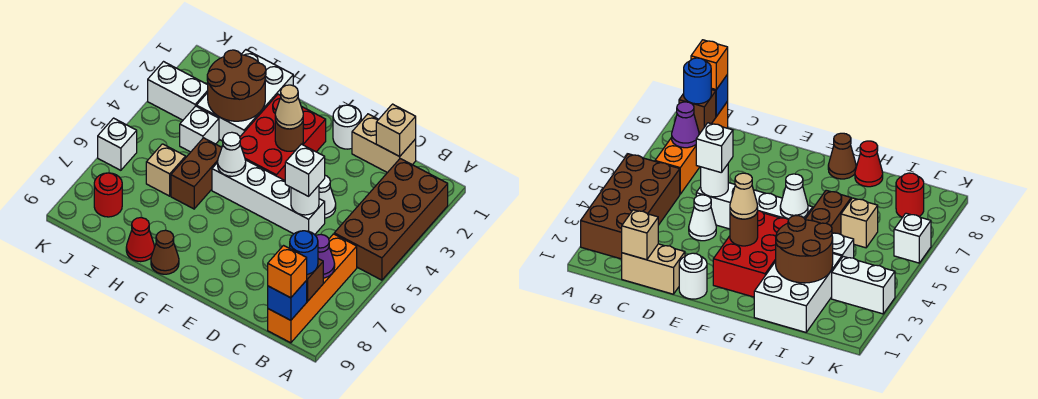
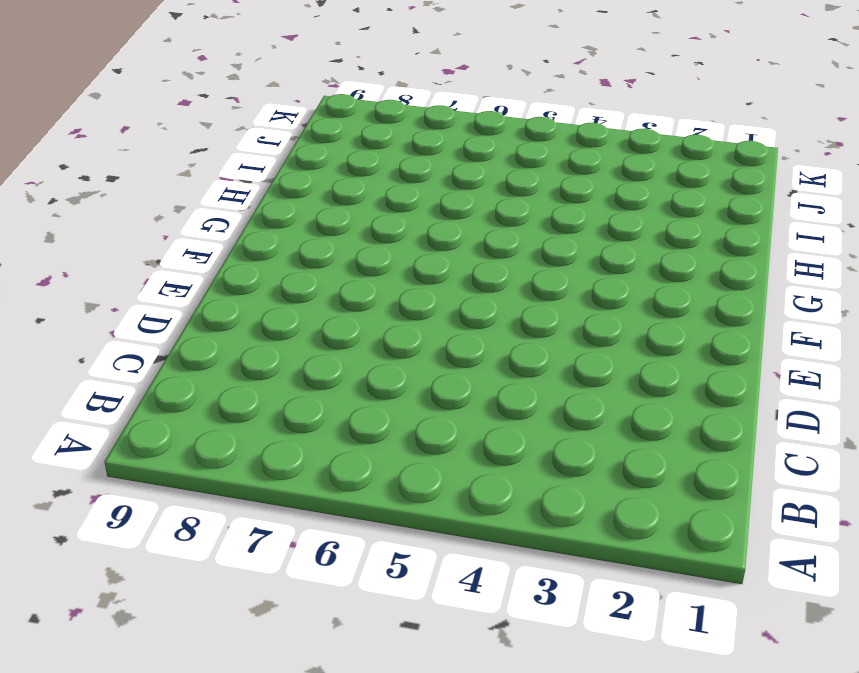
none -> brown 2x4 brick [334,159,448,280]
none -> orange 1x4 brick [268,234,357,343]
none -> tan 1x2 brick [352,114,416,173]

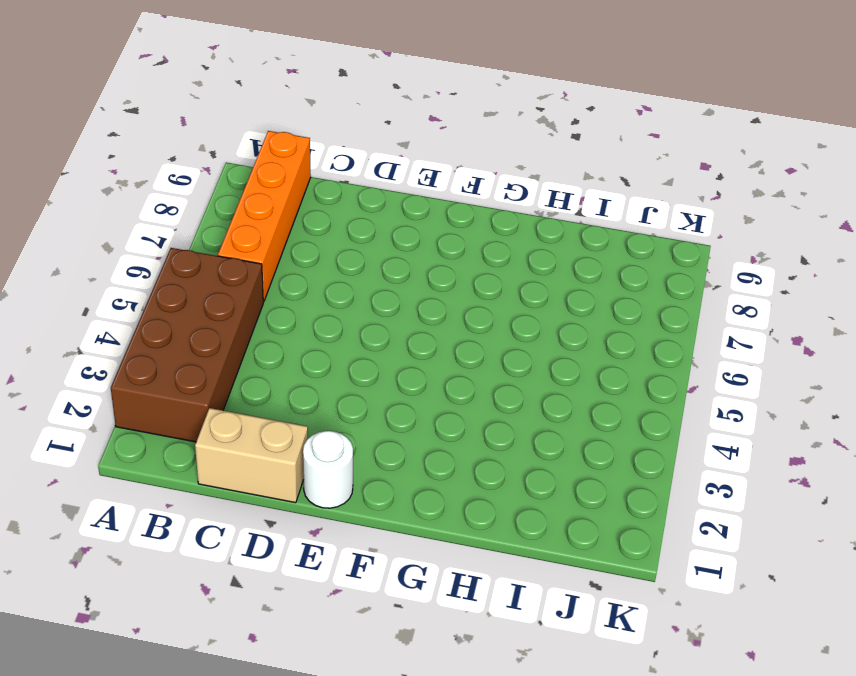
none -> white 1x1 cone [319,176,336,218]
none -> white 1x4 brick [212,160,325,235]
none -> red 2x3 brick [240,94,326,180]

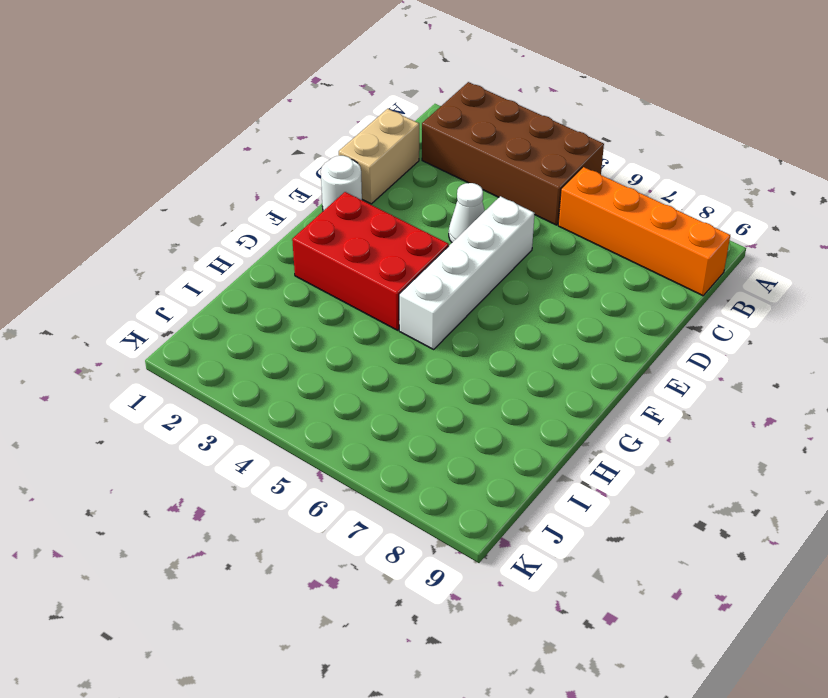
none -> brown 1x1 cone [151,230,179,274]
none -> white 2x3 brick [196,50,293,141]
none -> brown 1x2 brick [171,138,222,209]

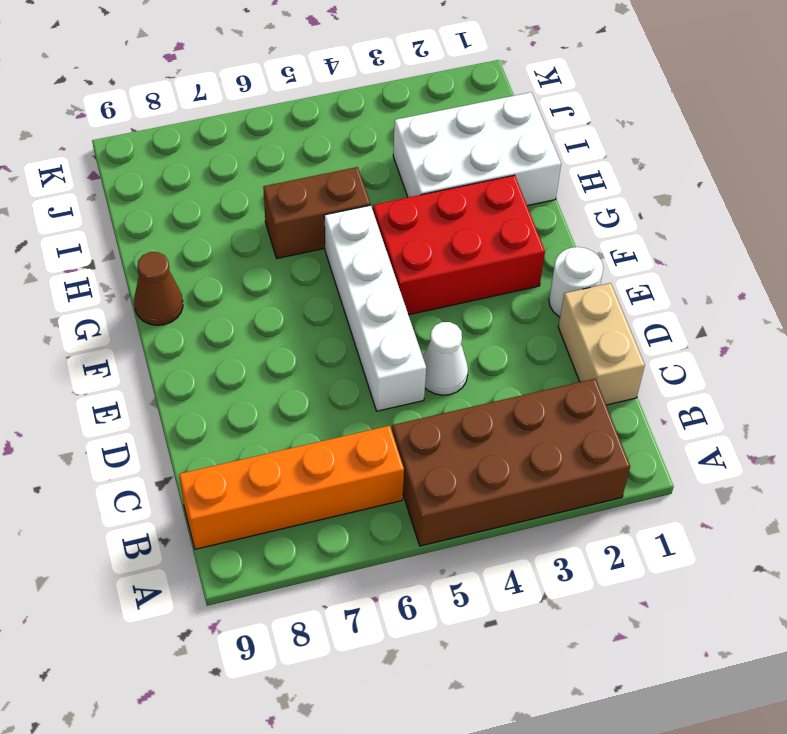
none -> red 1x1 cone [126,218,155,262]
none -> white 1x1 brick [180,106,219,152]
none -> tan 1x1 brick [146,144,186,196]

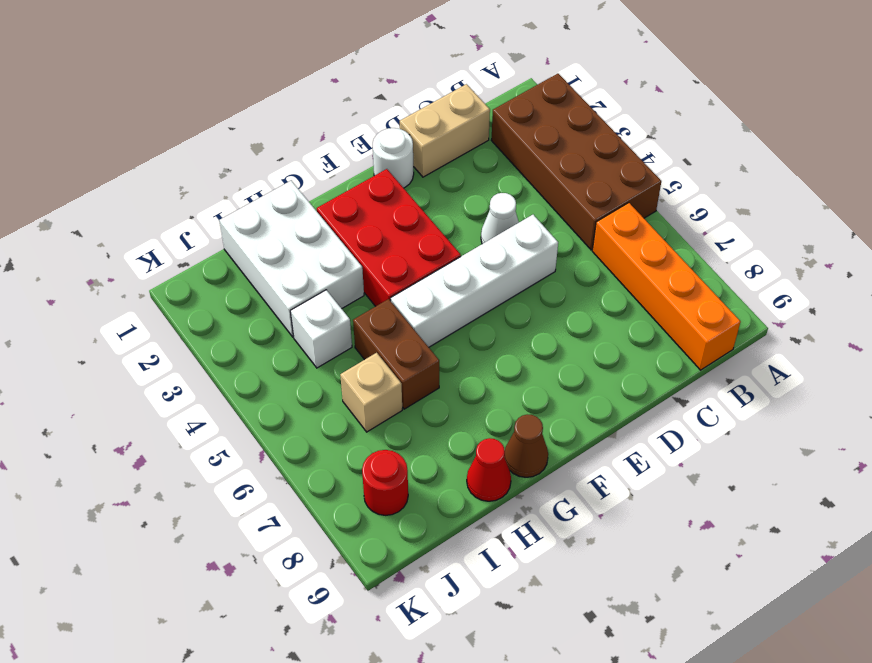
none -> white 1x2 brick [148,62,208,120]
none -> white 1x1 brick [98,118,137,170]
none -> purple 1x1 cone [316,235,335,278]

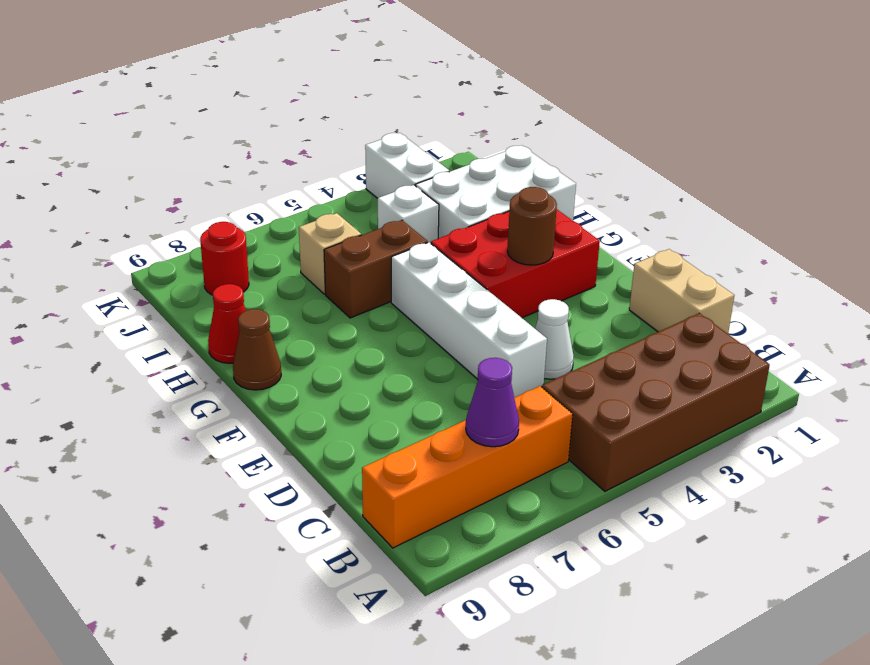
none -> white 1x1 round brick [333,105,361,149]
none -> white 1x1 brick [98,118,137,170]
none -> brown 1x1 brick [307,259,323,302]

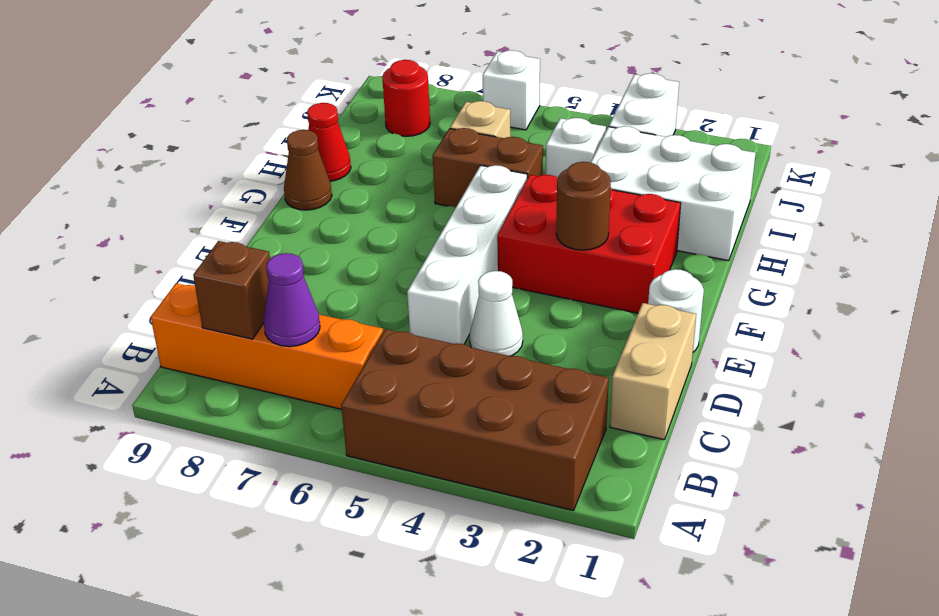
none -> blue 1x1 brick [268,280,307,320]
none -> tan 1x1 brick [376,104,416,156]
none -> white 1x1 round brick [291,185,319,215]

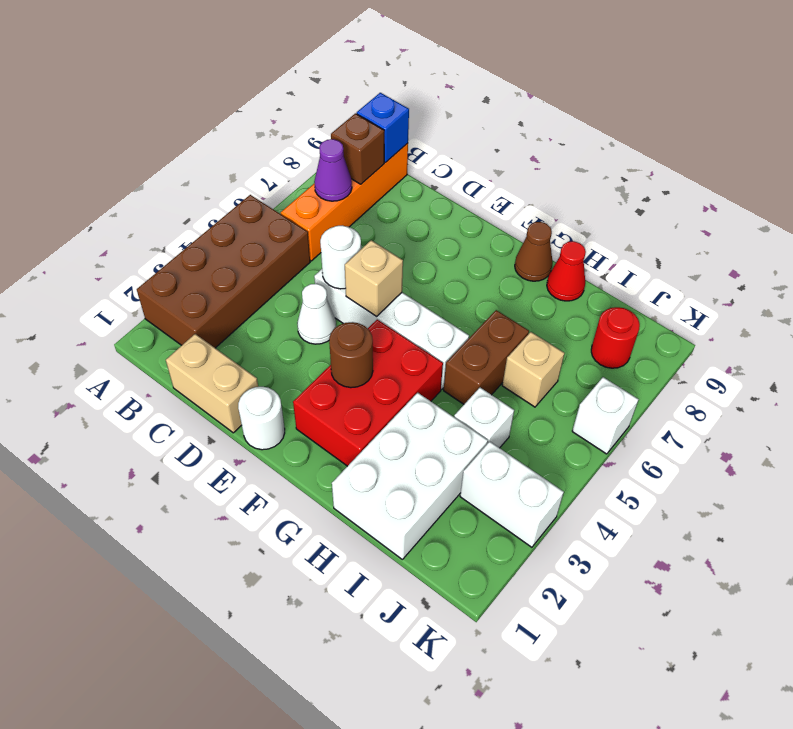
tan 1x1 brick [345,240,403,317] -> tan 1x1 brick moved to [376,104,416,156]
none -> white 1x1 cone [218,132,246,176]
none -> brown 2x2 round brick [207,50,266,121]
none -> blue 1x1 round brick [290,231,318,274]

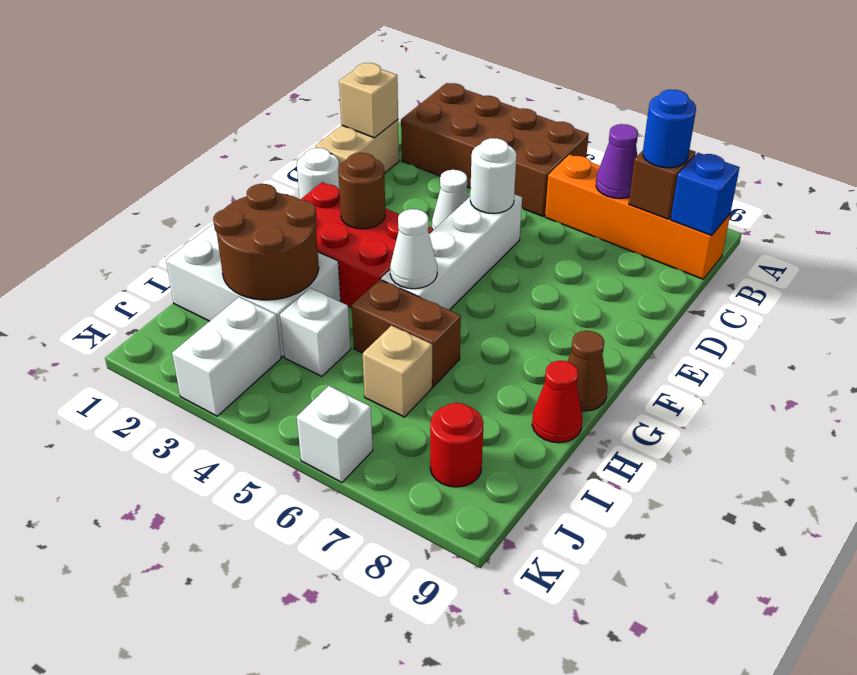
none -> orange 1x1 brick [268,246,307,298]
none -> white 1x1 brick [285,144,325,196]
none -> tan 1x1 cone [275,85,303,129]

